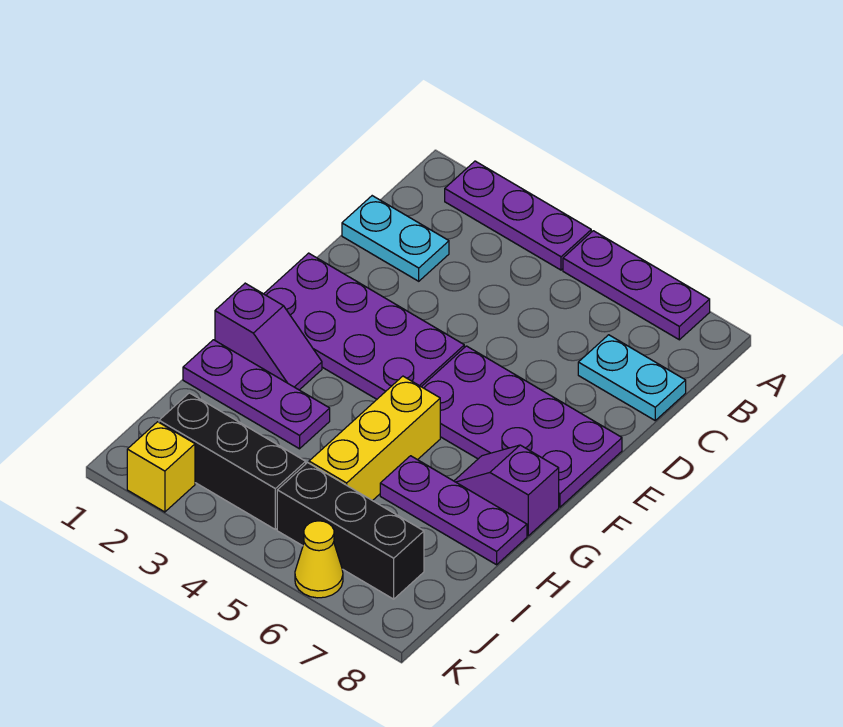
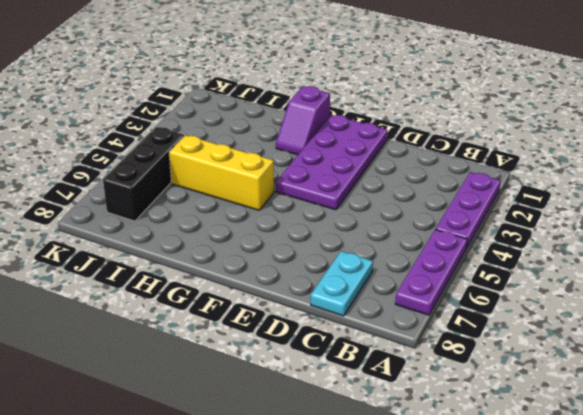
none -> cyan 1x2 plate [342,196,449,281]
none -> purple 2x4 plate [422,346,622,507]
none -> purple 1x2 slope [454,445,559,536]

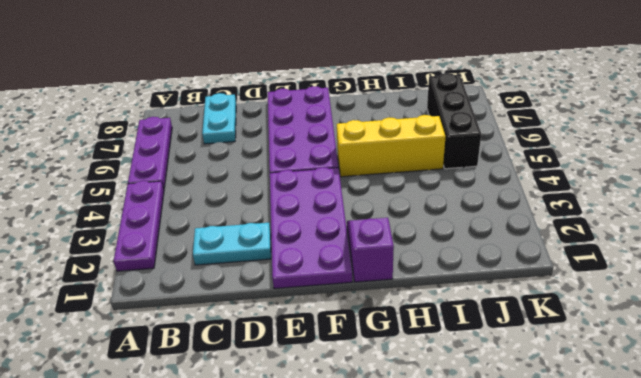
cyan 1x2 plate [193,223,271,265] -> cyan 1x2 plate turned to [342,196,449,281]
none -> purple 1x2 slope [454,445,559,536]
none -> purple 1x3 plate [183,340,330,449]
none -> purple 1x3 plate [380,456,527,565]

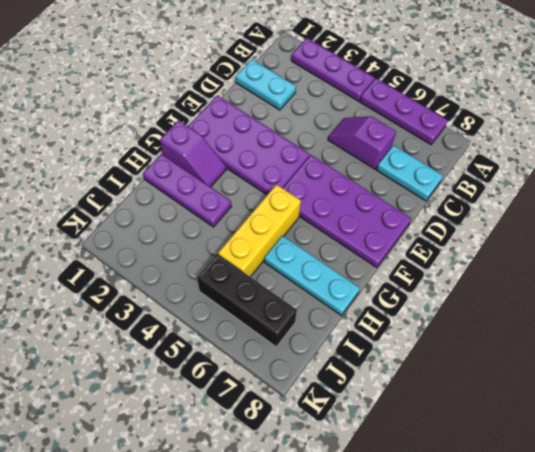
purple 1x2 slope [328,116,396,169] -> purple 1x2 slope moved to [454,445,559,536]
cyan 1x3 plate [264,236,360,315] -> purple 1x3 plate [380,456,527,565]
none -> black 1x3 brick [159,393,306,529]
none -> yellow 1x1 brick [127,422,195,512]
none -> yellow 1x1 cone [295,521,343,598]

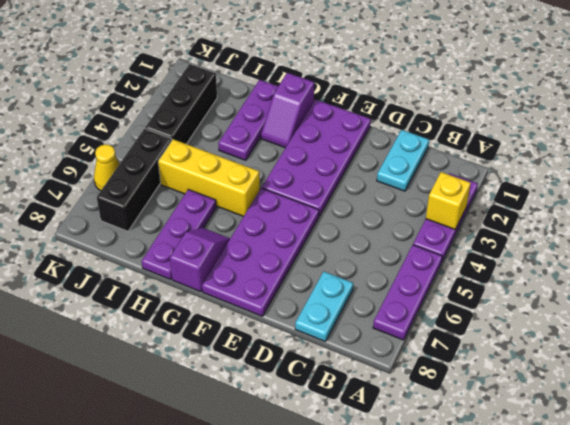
yellow 1x1 brick [426,172,471,229] -> yellow 1x1 brick moved to [127,422,195,512]

